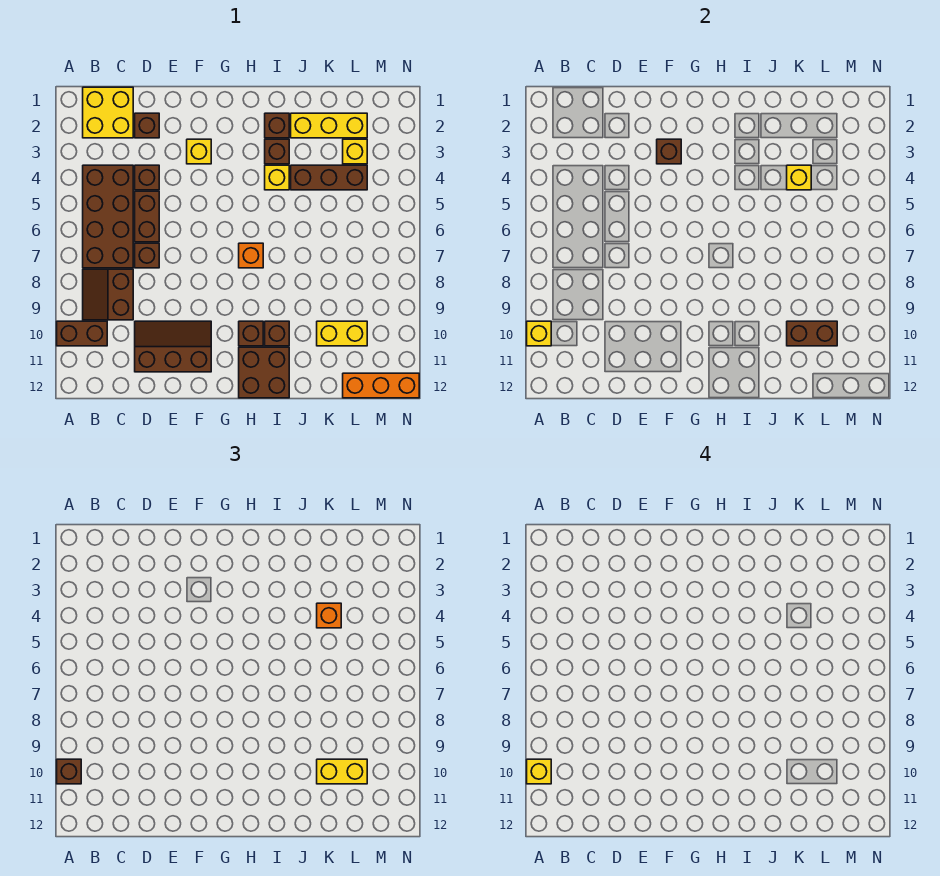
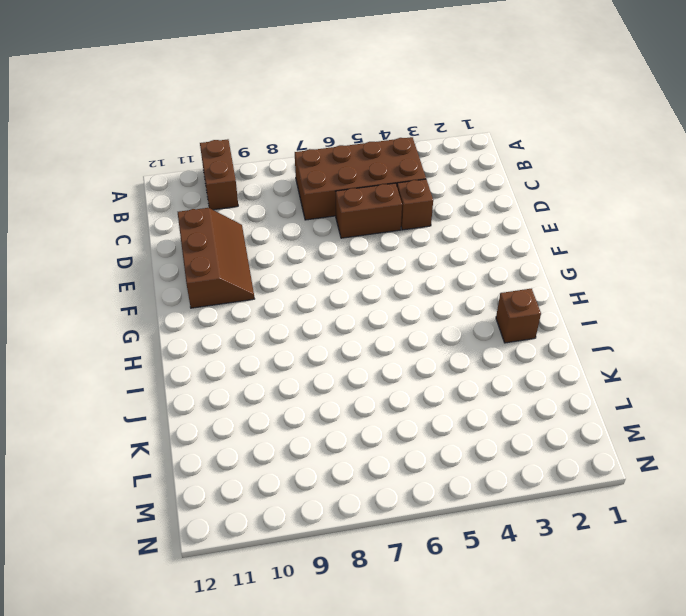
none -> yellow 2x2 brick [83,87,133,138]
none -> brown 2x2 slope [83,269,133,320]
none -> brown 1x1 brick [135,113,159,138]
none -> brown 1x1 brick [135,243,159,268]

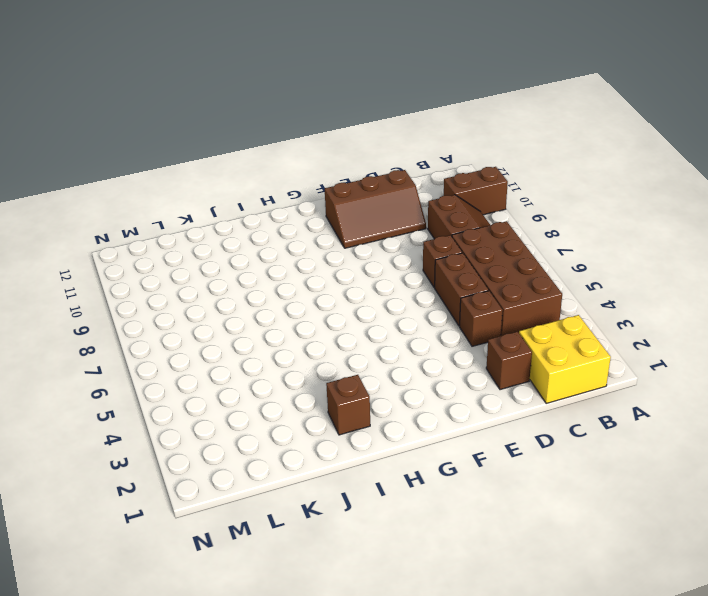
none -> yellow 1x1 brick [187,139,211,164]
none -> orange 1x1 brick [239,243,263,268]
none -> brown 1x1 brick [239,321,263,346]
none -> brown 2x2 brick [239,347,289,398]

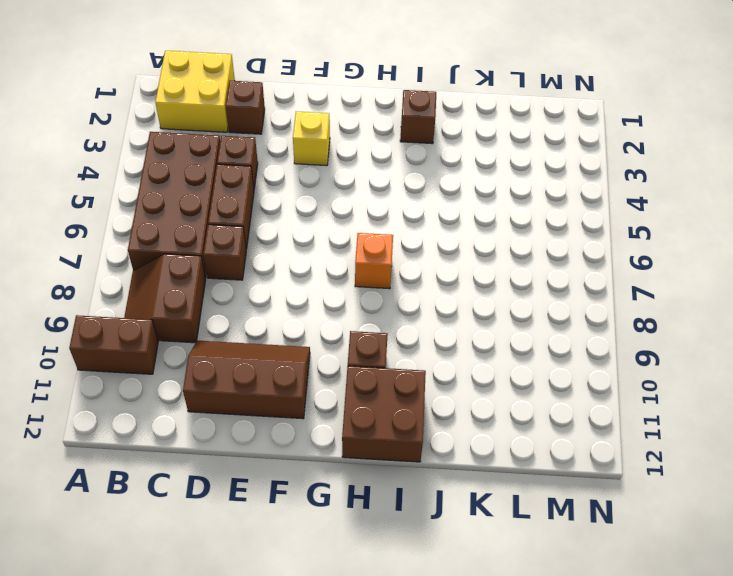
none -> brown 1x1 brick [265,139,289,164]
none -> yellow 1x1 brick [265,165,289,190]
none -> brown 1x1 brick [265,321,289,346]
none -> yellow 1x3 brick [291,113,367,138]

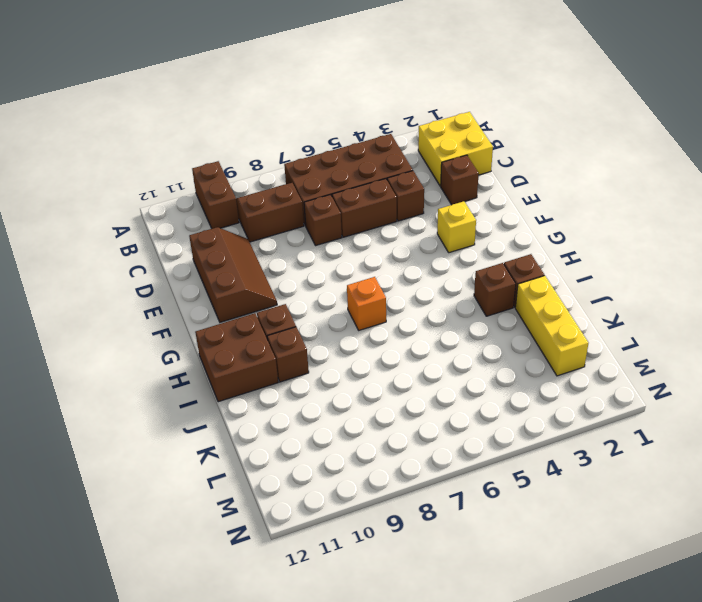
none -> yellow 1x1 brick [265,165,289,190]
none -> brown 1x3 brick [291,165,367,190]
none -> yellow 1x2 brick [317,321,367,346]
none -> yellow 1x1 brick [343,139,367,164]

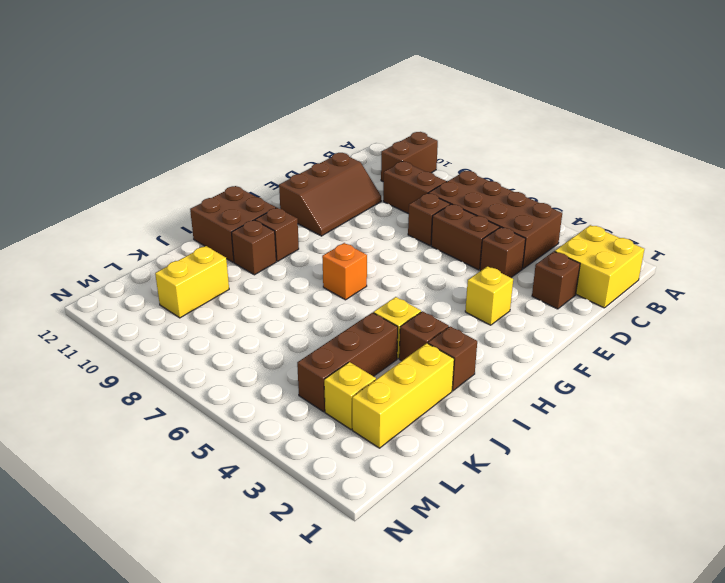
none -> orange 1x3 brick [343,373,419,398]
none -> yellow 1x1 brick [527,321,551,346]
none -> brown 1x1 brick [657,139,681,164]
none -> yellow 1x1 brick [787,165,811,190]

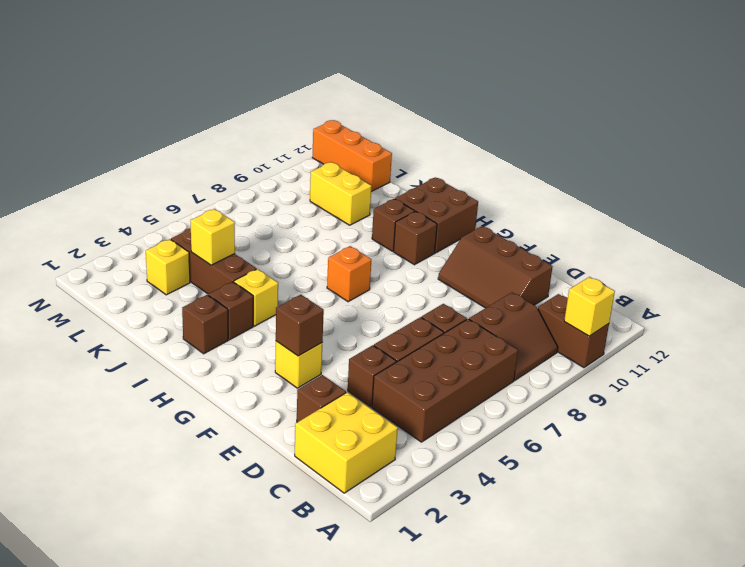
none -> yellow 1x3 brick [291,113,367,138]
none -> brown 1x2 brick [787,321,837,346]
none -> brown 1x1 brick [57,759,81,784]
none -> orange 1x1 brick [317,603,341,628]

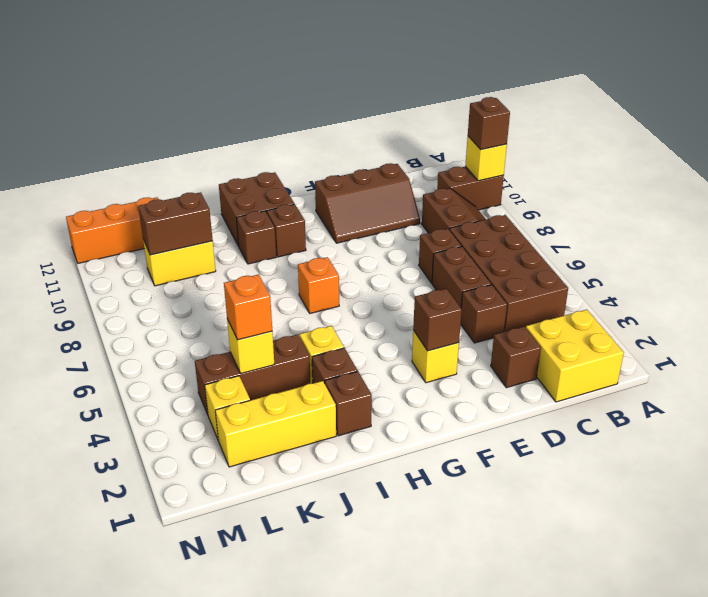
none -> yellow 1x2 brick [317,759,367,784]
none -> yellow 1x1 brick [527,759,551,784]

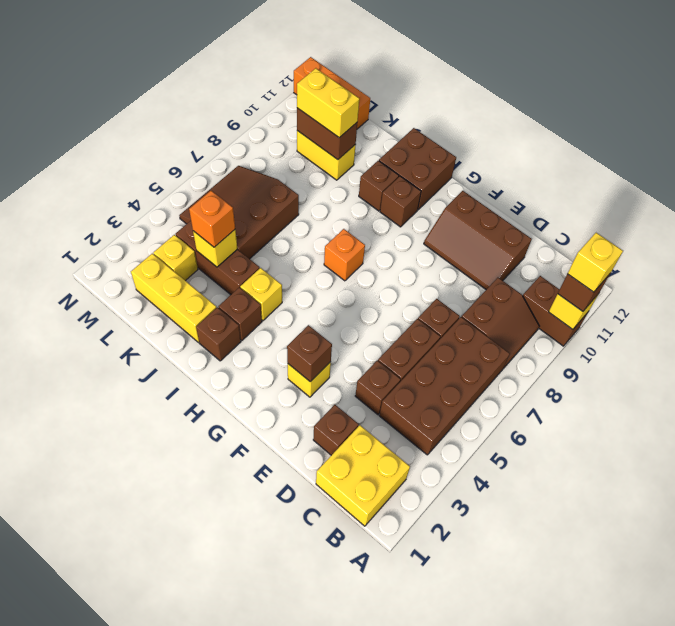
brown 3x3 slope [179,166,299,259] -> none

